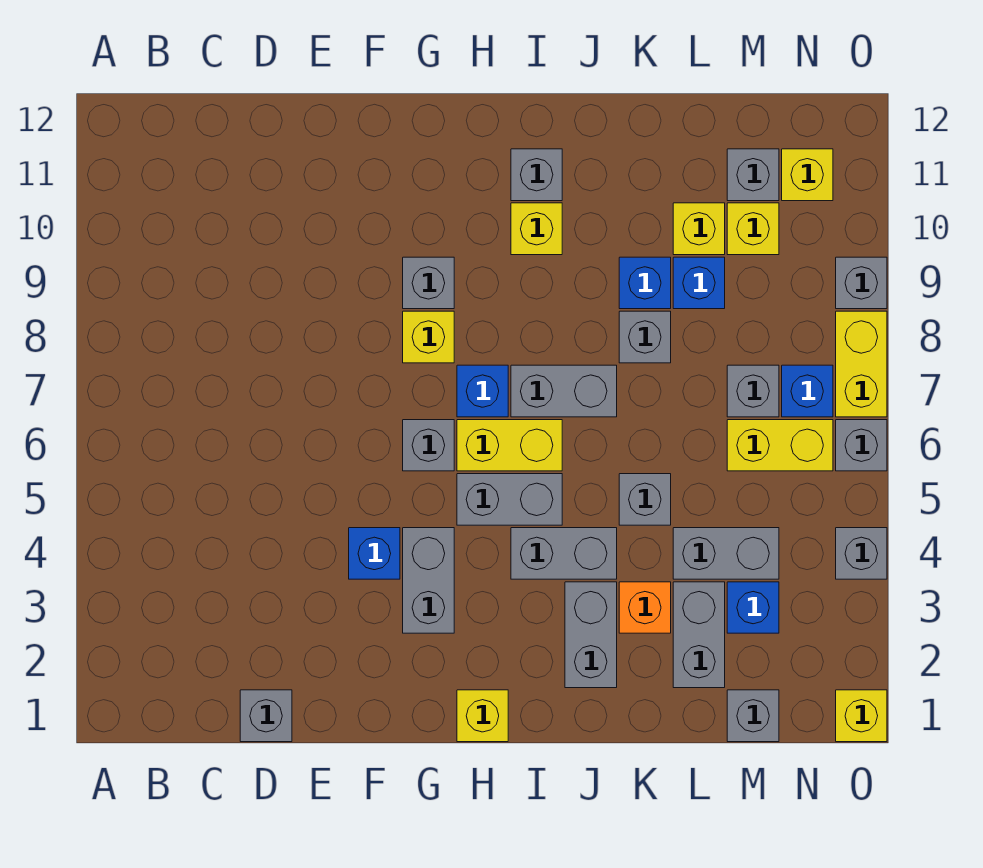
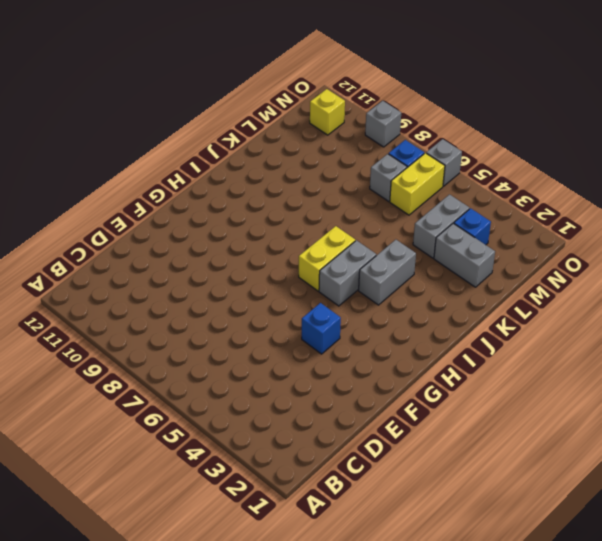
none -> grey 1x1 brick [240,690,292,742]
none -> grey 1x2 brick [403,528,454,633]
none -> grey 1x1 brick [403,420,454,471]
none -> yellow 1x1 brick [403,311,454,363]

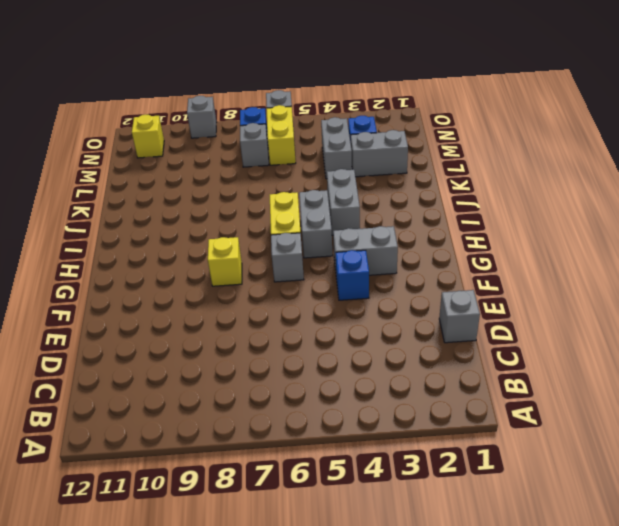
none -> grey 1x1 brick [403,257,454,309]
none -> yellow 1x1 brick [457,690,508,742]
none -> blue 1x1 brick [457,365,508,417]
none -> grey 1x2 brick [511,365,617,417]

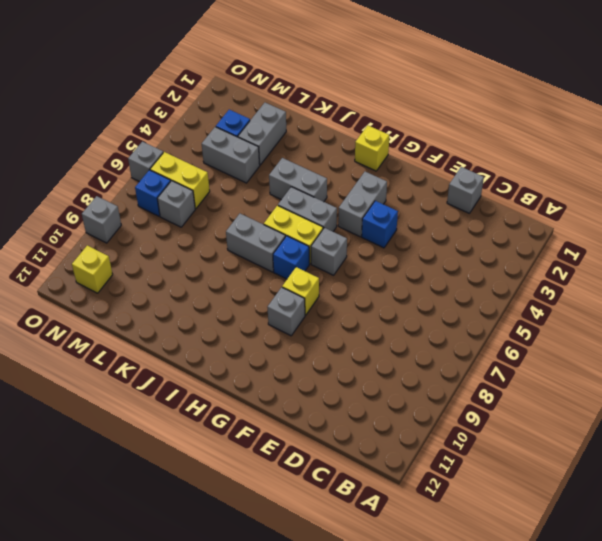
none -> yellow 1x1 brick [511,203,562,255]
none -> grey 1x1 brick [511,149,562,201]
none -> grey 1x2 brick [565,582,617,688]
none -> orange 1x1 brick [619,582,671,633]

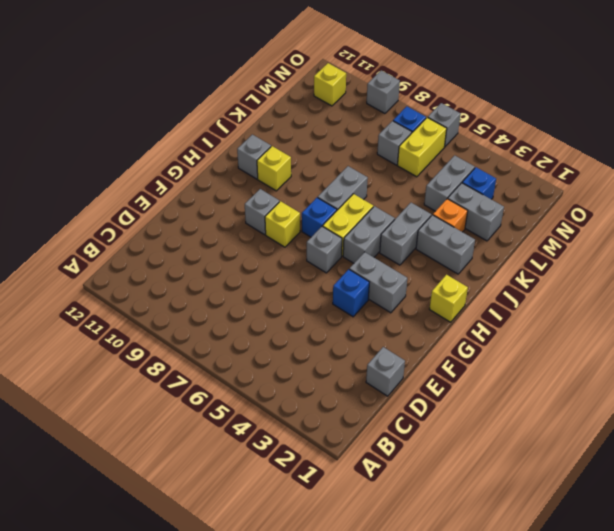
none -> grey 1x1 brick [619,474,671,525]
none -> grey 1x1 brick [619,311,671,363]
none -> blue 1x1 brick [619,257,671,309]
none -> blue 1x1 brick [673,257,725,309]

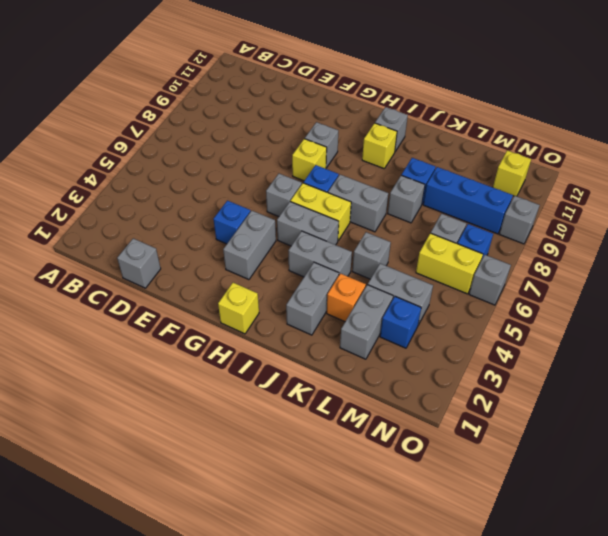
blue 1x3 brick [423,167,513,234] -> blue 1x1 brick [673,257,725,309]
none -> yellow 1x1 brick [673,203,725,255]
none -> grey 1x1 brick [727,690,779,742]
none -> yellow 1x1 brick [727,203,779,255]
none -> grey 1x1 brick [727,149,779,201]

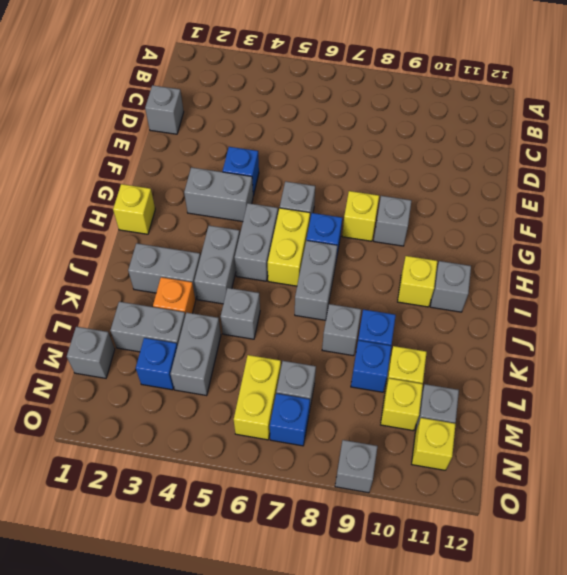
none -> yellow 1x1 brick [836,690,887,742]
none -> grey 1x1 brick [836,528,887,579]
none -> grey 1x1 brick [836,420,887,471]
none -> yellow 1x2 brick [836,311,887,417]

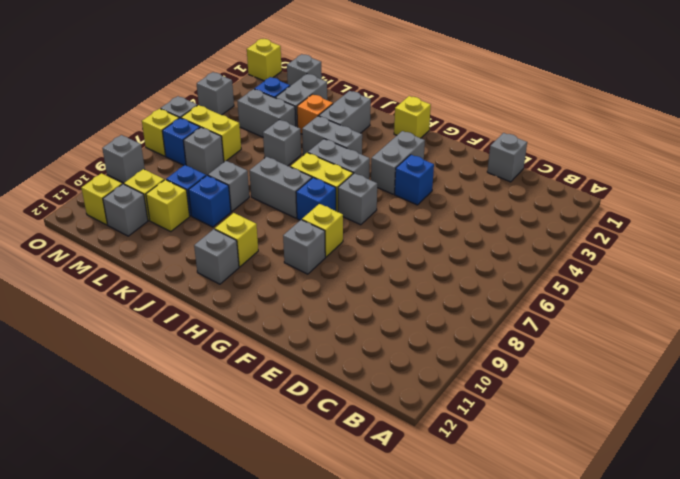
yellow 1x1 brick [142,109,179,156] -> yellow 1x2 brick [836,311,887,417]

